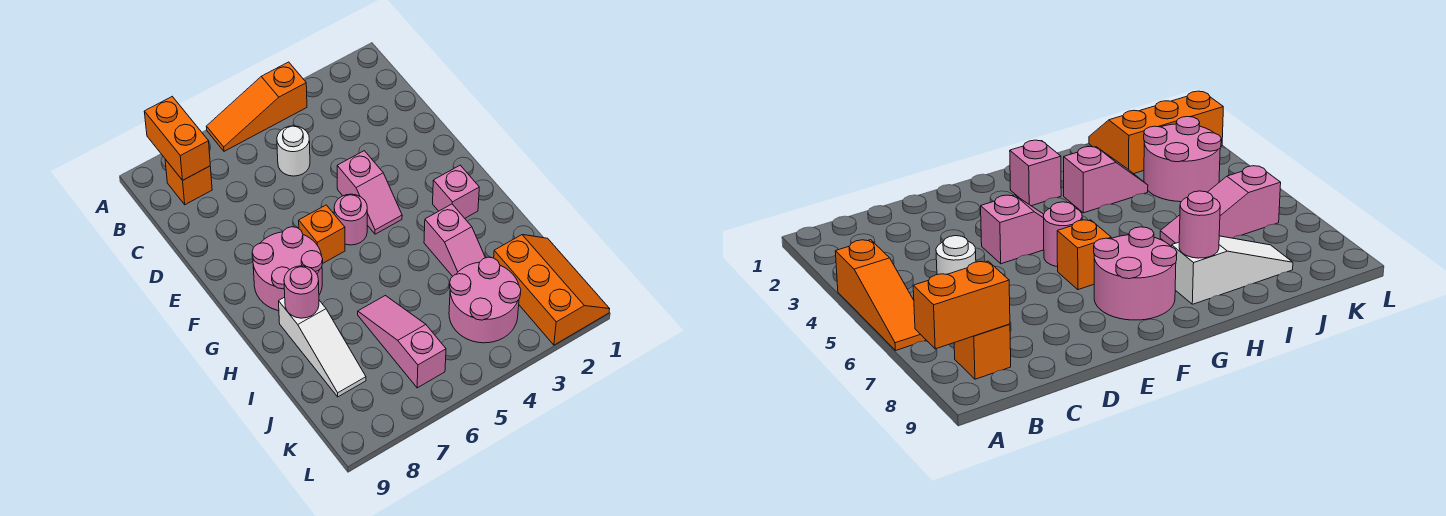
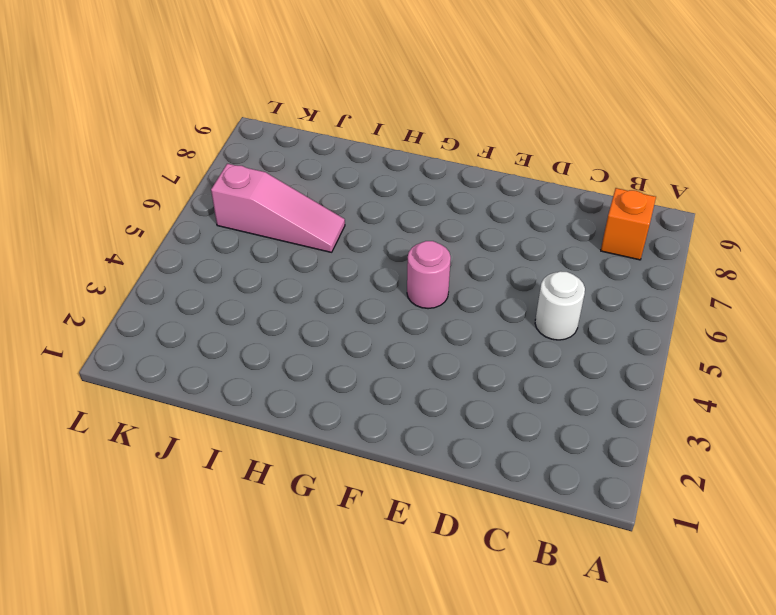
none -> orange 1x3 slope [206,62,307,151]
none -> pink 1x2 slope [337,151,402,234]
none -> orange 1x1 brick [299,205,345,263]

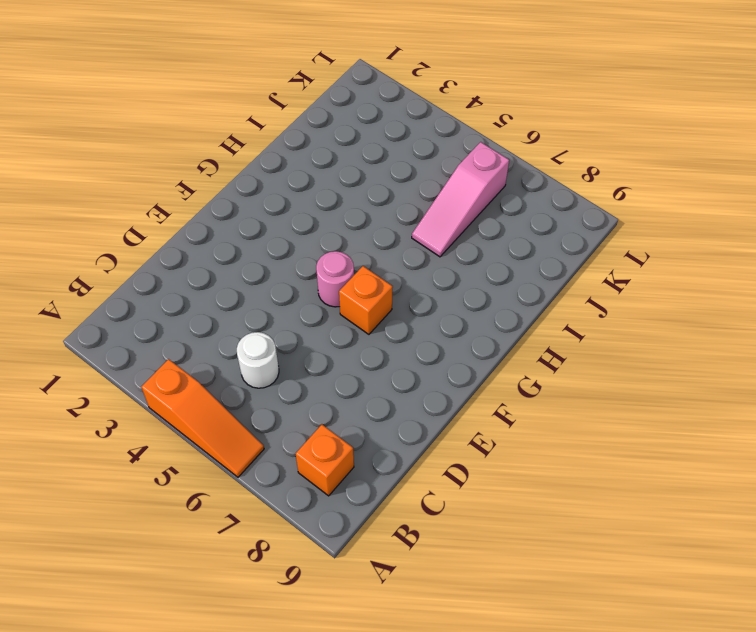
none -> pink 1x2 slope [337,151,402,234]
none -> pink 2x2 round brick [252,227,323,311]
none -> pink 1x1 brick [433,165,479,218]

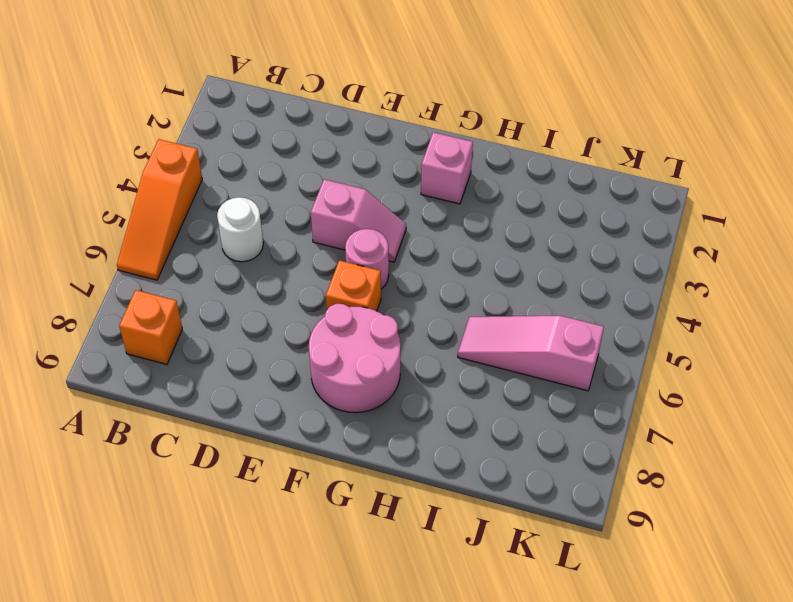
none -> pink 1x2 slope [424,204,485,276]
none -> white 1x3 slope [279,297,366,397]
none -> orange 2x3 slope [494,235,610,345]

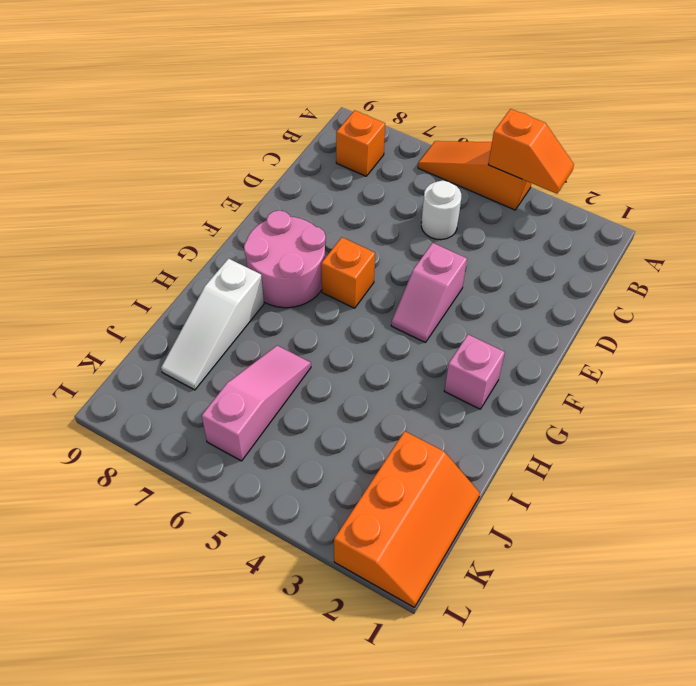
orange 1x2 slope [488,109,574,194] -> none
none -> pink 1x1 round brick [334,194,367,245]
none -> pink 1x2 slope [424,204,485,276]
none -> pink 2x2 round brick [449,257,521,343]

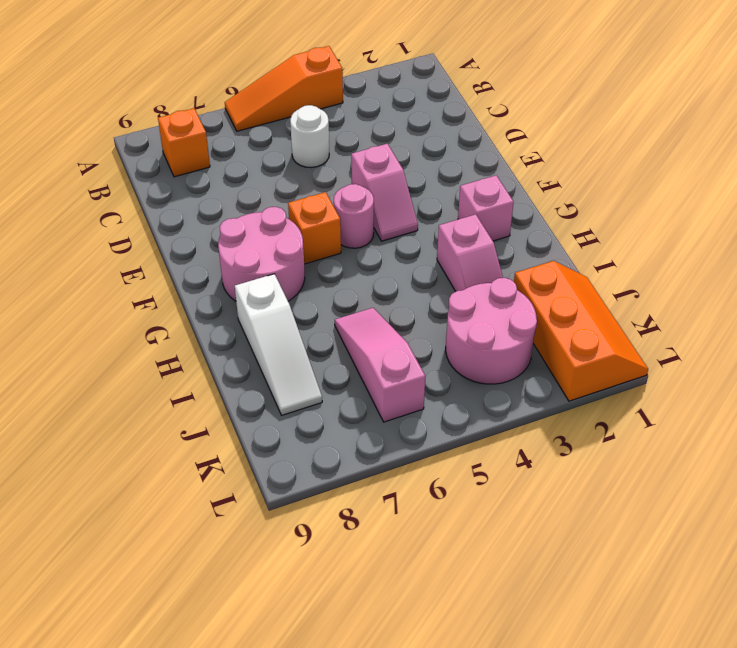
none -> orange 1x2 brick [144,97,210,180]
none -> pink 1x1 round brick [284,266,319,318]

